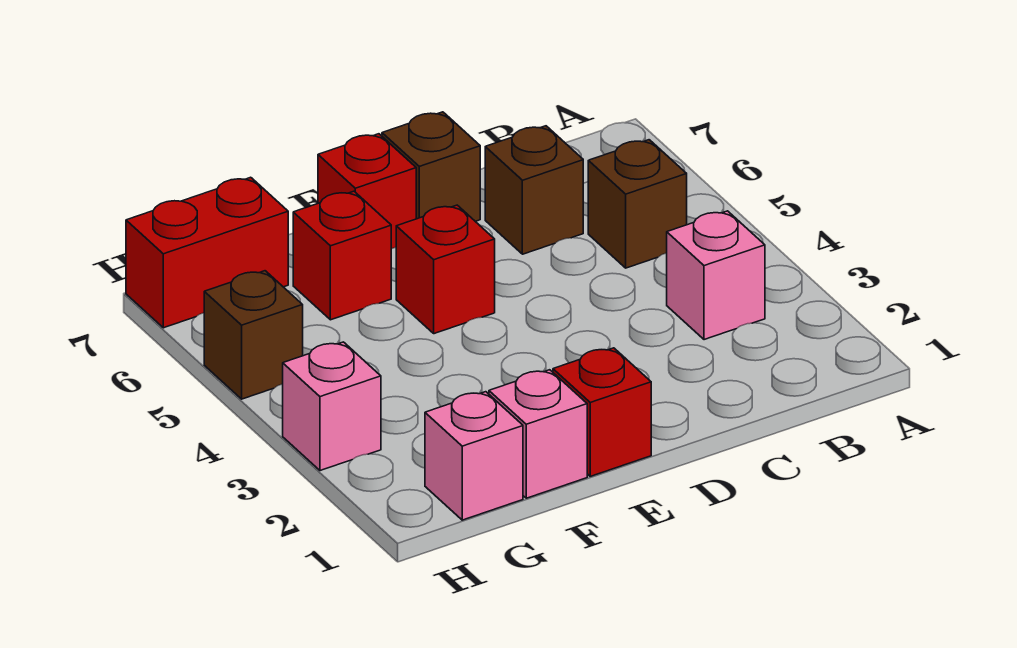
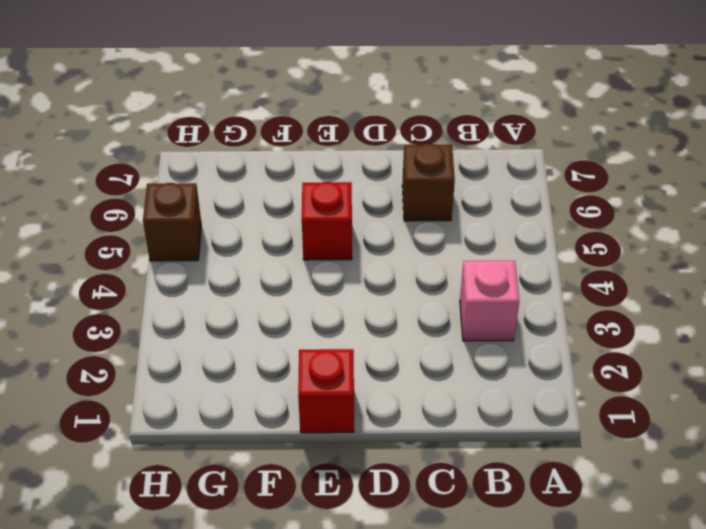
none -> brown 1x1 brick [588,140,687,268]
none -> brown 1x1 brick [382,112,480,221]
none -> red 1x1 brick [318,134,416,249]

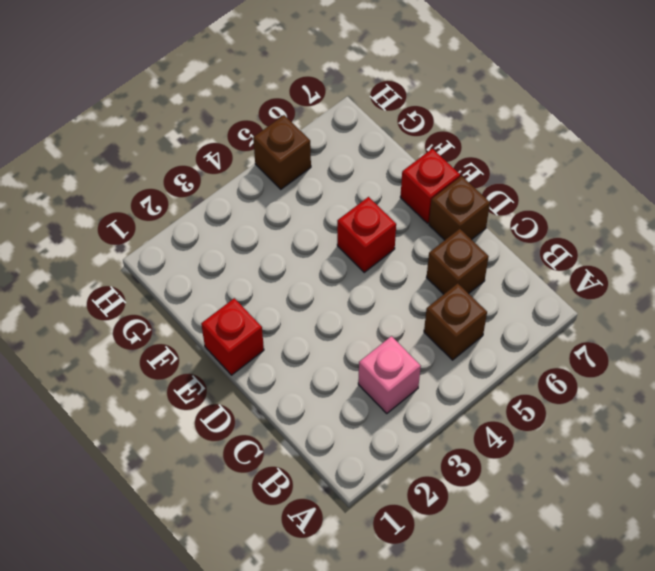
none -> pink 1x1 brick [489,370,587,498]
none -> red 1x1 brick [293,191,391,320]
none -> pink 1x1 brick [425,392,523,520]

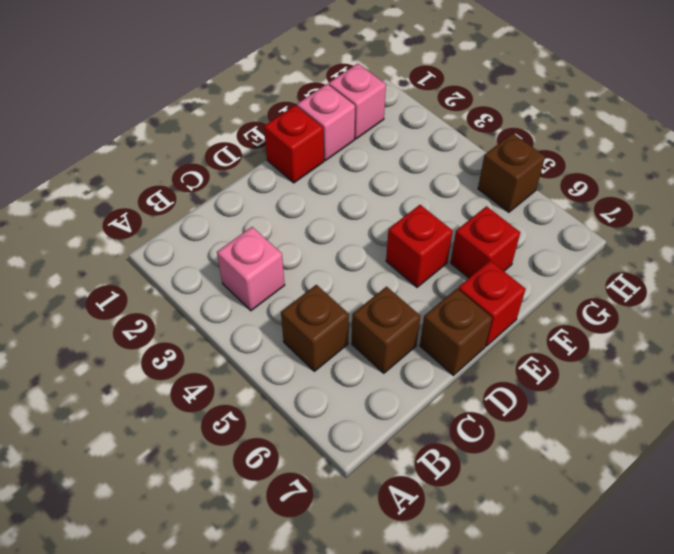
none -> red 1x2 brick [126,177,288,328]
none -> pink 1x1 brick [283,342,381,471]

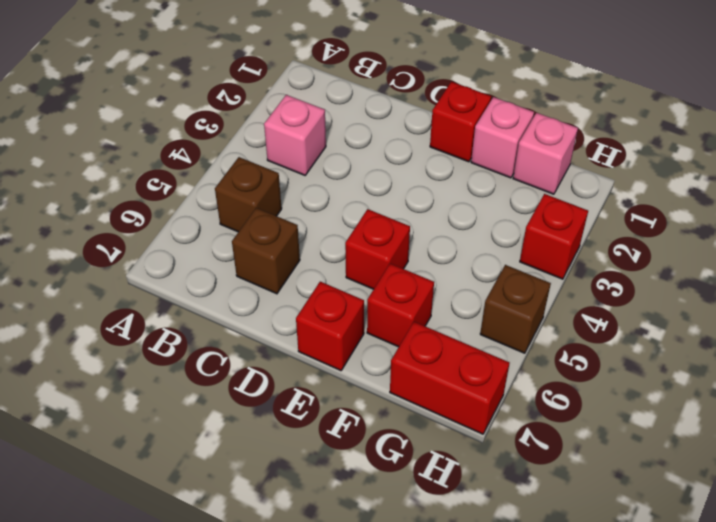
red 1x1 brick [520,194,588,279] -> pink 1x1 brick [283,342,381,471]
none -> brown 1x1 brick [382,112,480,221]

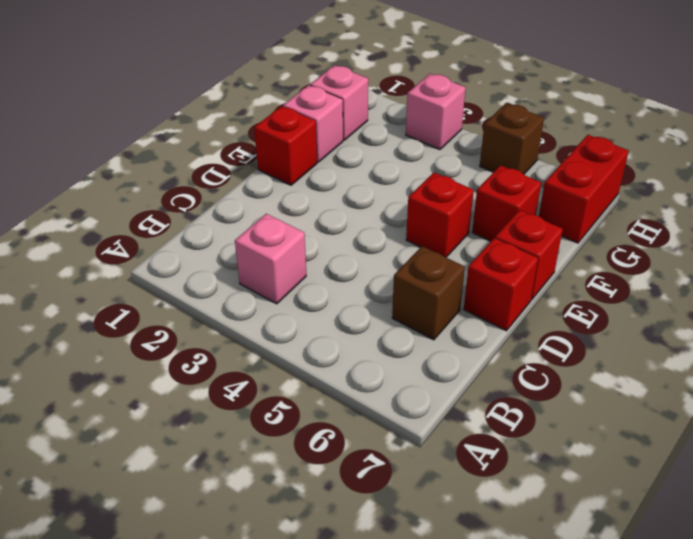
red 1x1 brick [464,238,538,331] -> brown 1x1 brick [382,112,480,221]
none -> brown 1x1 brick [588,140,687,268]

